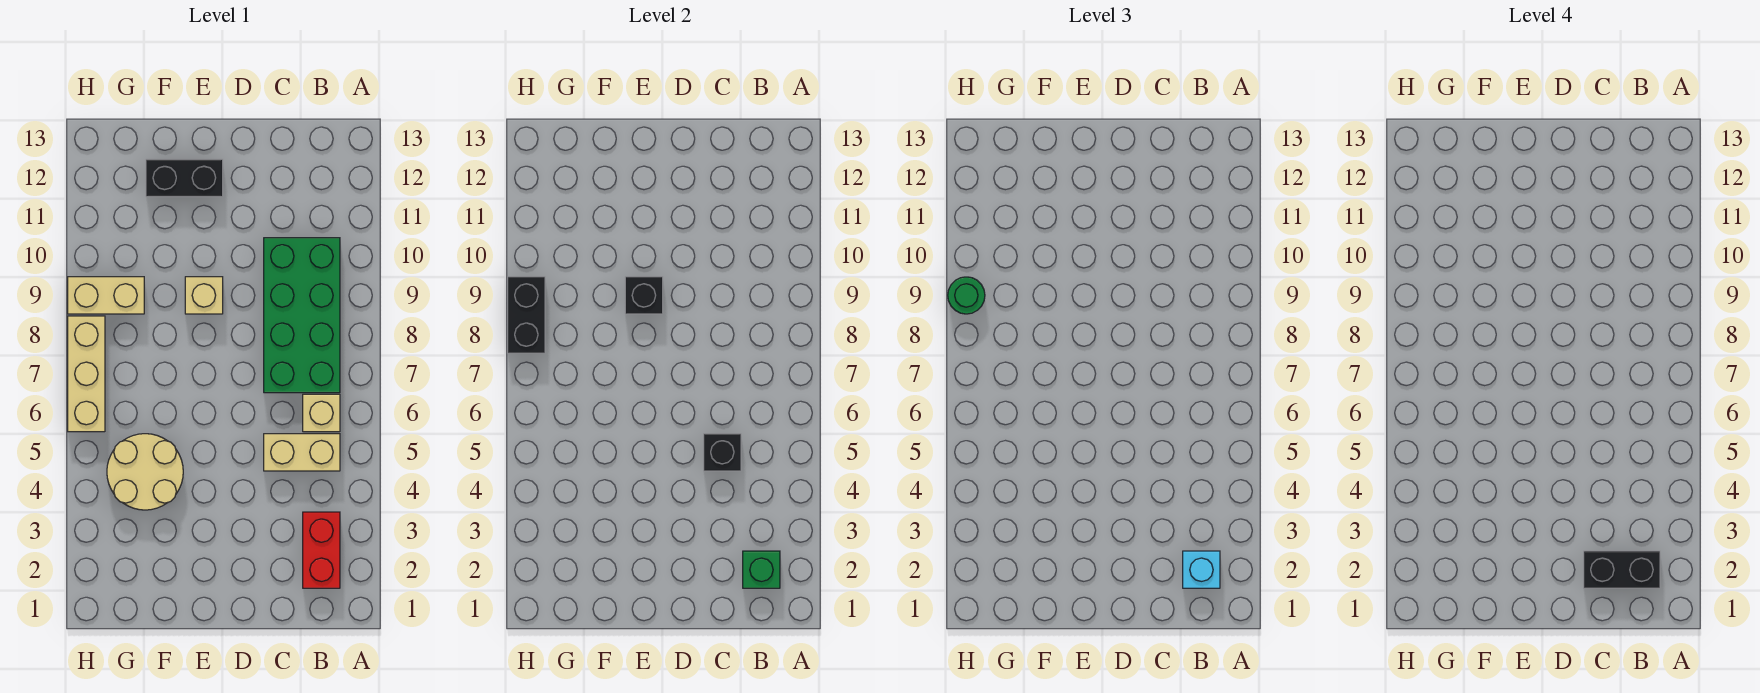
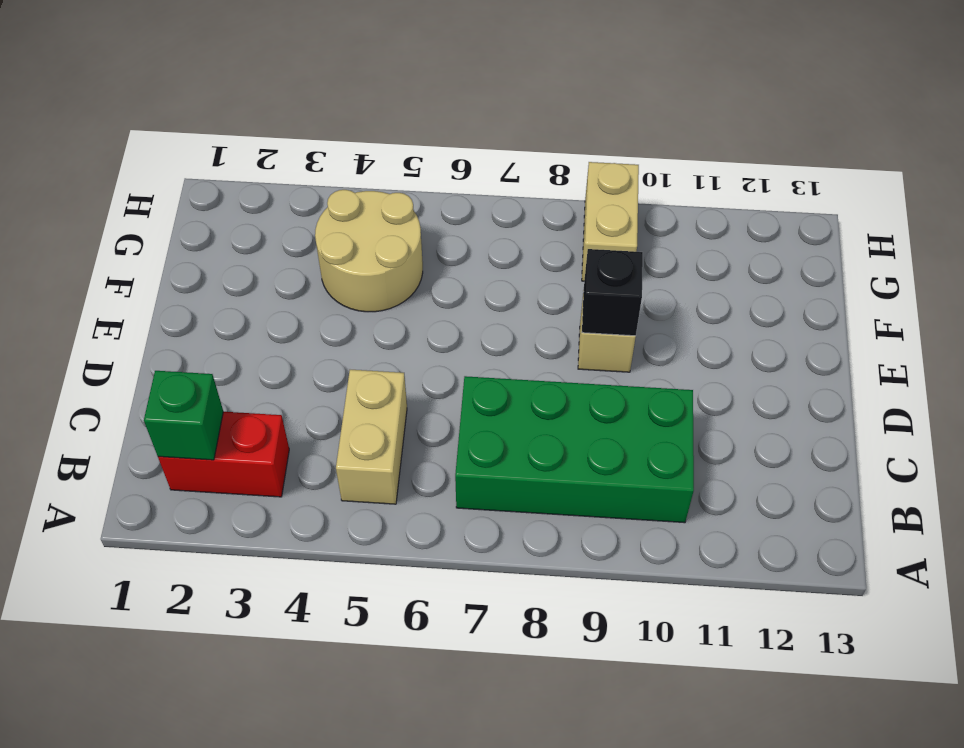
none -> tan 1x1 brick [303,394,340,432]
none -> black 1x2 brick [146,159,223,197]
none -> tan 1x3 brick [68,316,105,432]

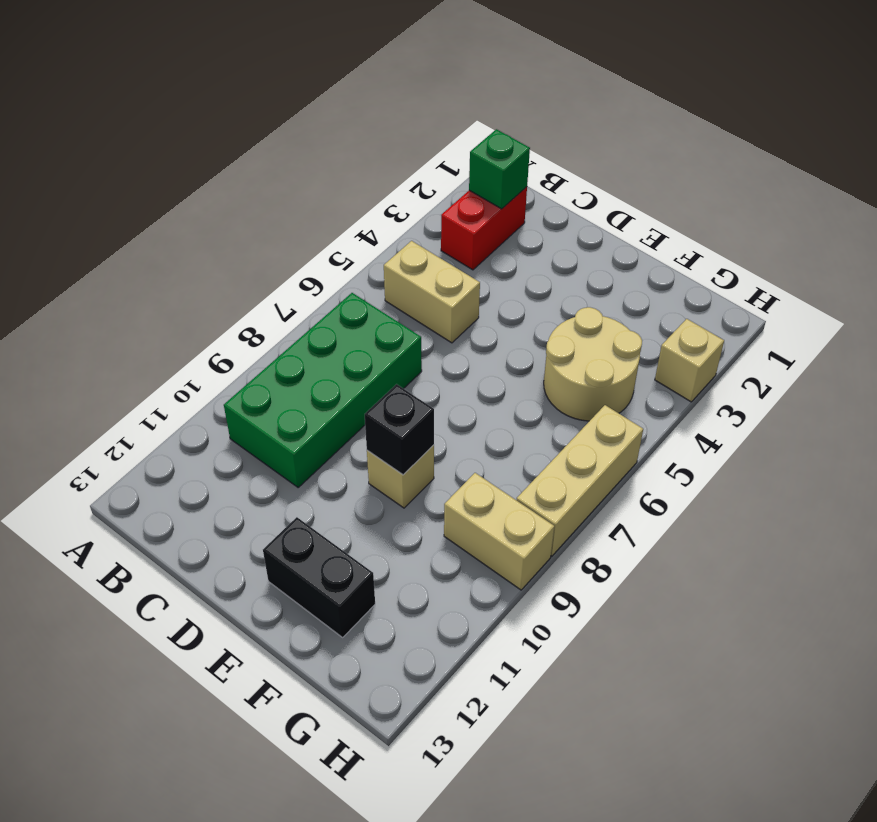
tan 1x1 brick [655,319,724,402] -> tan 1x1 brick moved to [303,394,340,432]
none -> black 1x1 brick [704,434,741,471]
none -> black 1x2 brick [508,277,545,353]
none -> cyan 1x1 brick [1183,551,1220,588]

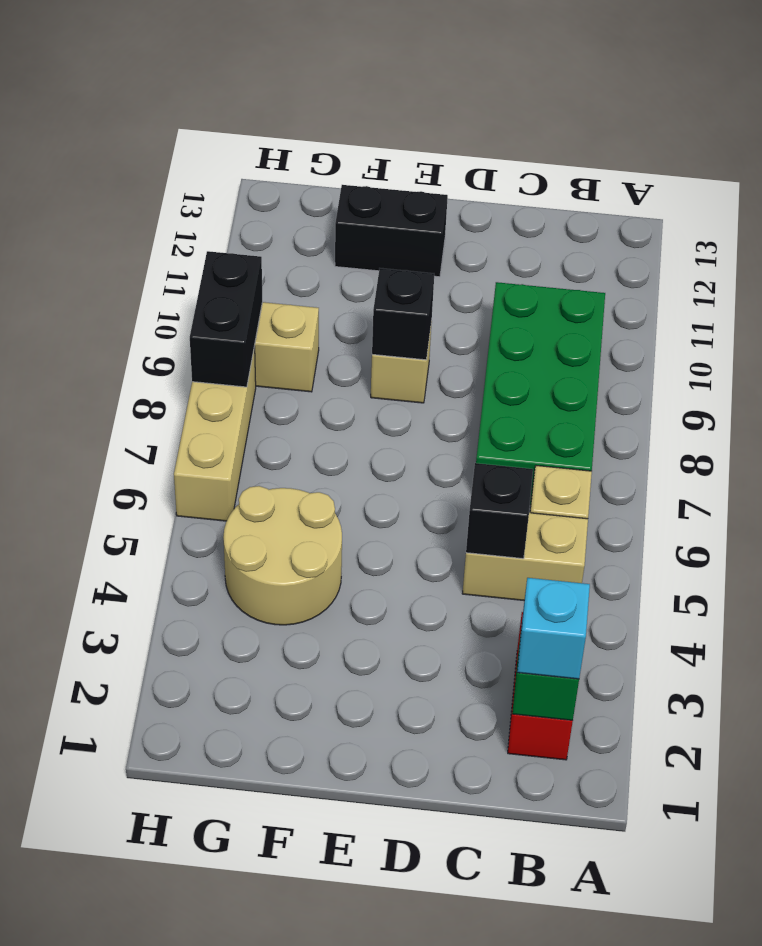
none -> green 1x1 round brick [948,277,985,314]
none -> black 1x2 brick [1584,551,1660,588]

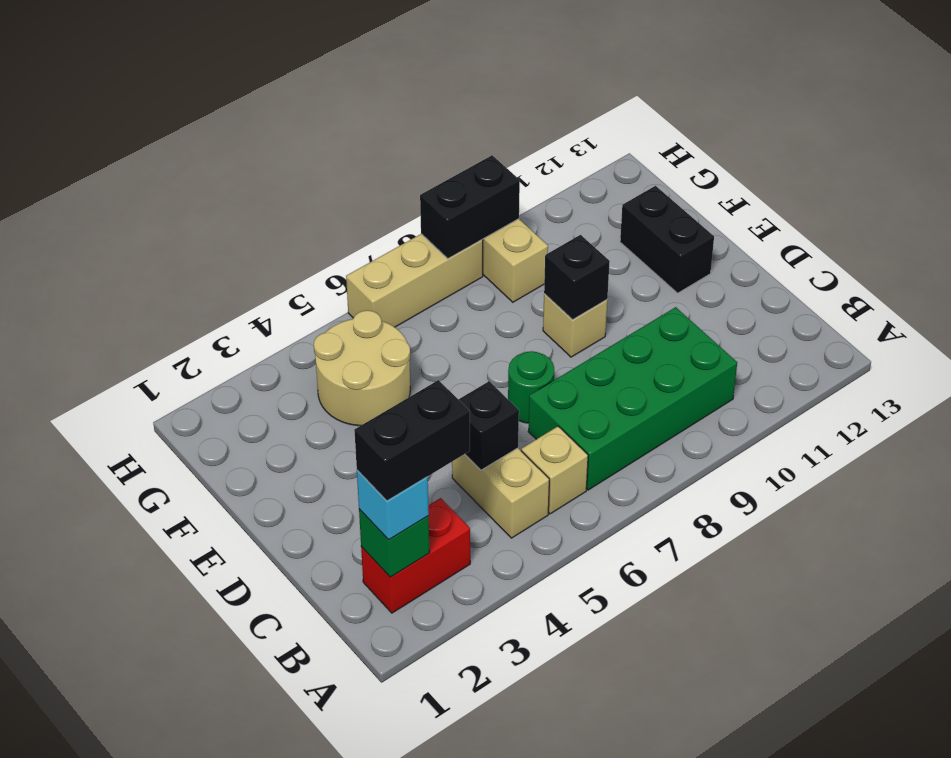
black 1x2 brick [354,380,470,501] -> black 1x2 brick turned to [1584,551,1660,588]
green 1x1 round brick [508,351,554,423] -> green 1x1 round brick moved to [948,277,985,314]

